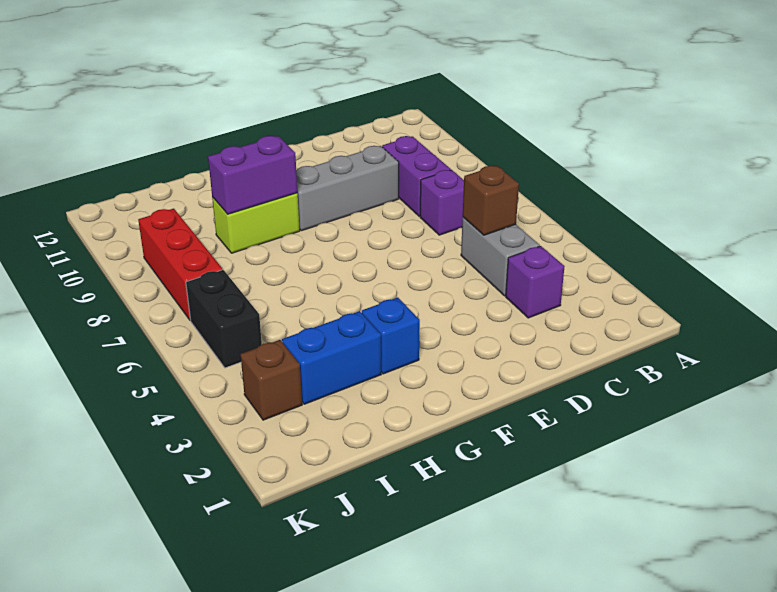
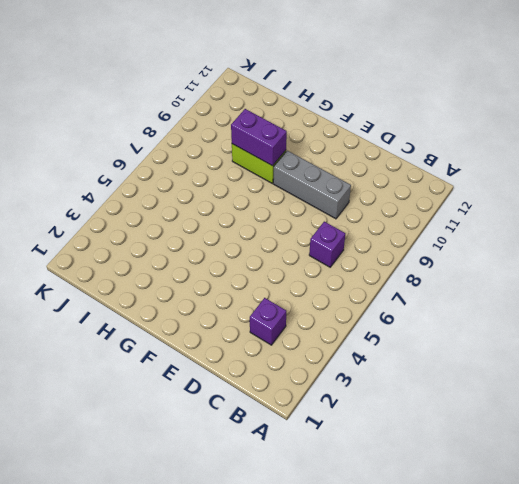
none -> grey 1x2 brick [461,217,540,296]
none -> purple 1x2 brick [382,136,451,217]
none -> blue 1x1 brick [362,297,420,374]

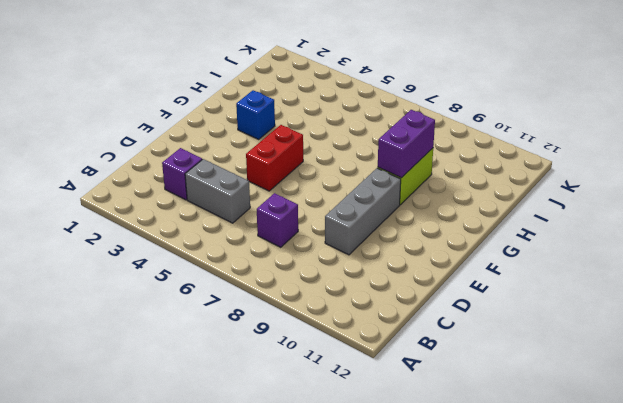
red 1x2 brick [246,125,303,191] -> none
none -> purple 1x2 brick [382,136,451,217]
none -> blue 1x2 brick [282,311,381,404]
none -> brown 1x1 brick [241,340,302,420]

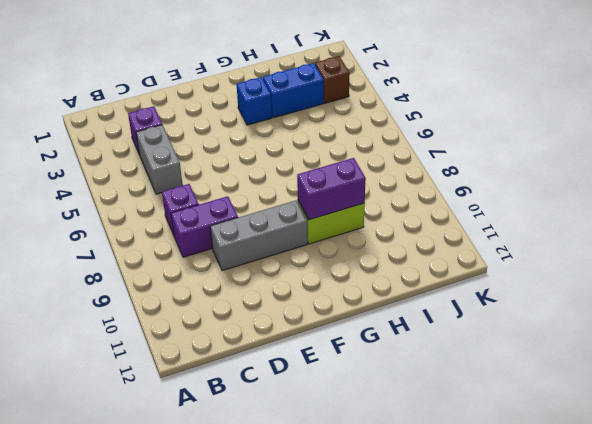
purple 1x2 brick [171,196,238,257] -> purple 1x2 brick turned to [382,136,451,217]
none -> black 1x2 brick [186,270,262,368]
none -> red 1x3 brick [138,209,223,320]
none -> brown 1x1 brick [463,166,519,235]

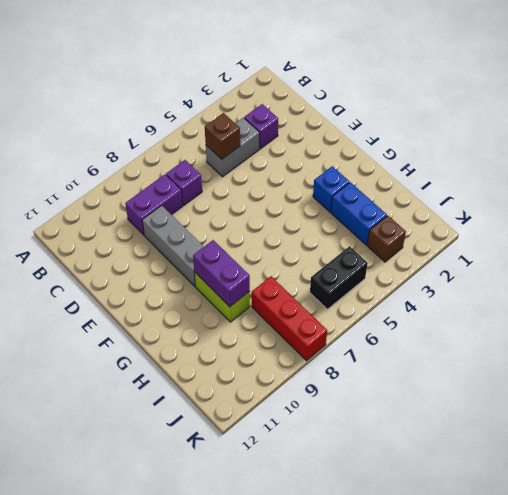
red 1x3 brick [252,276,327,361] -> red 1x3 brick turned to [138,209,223,320]

